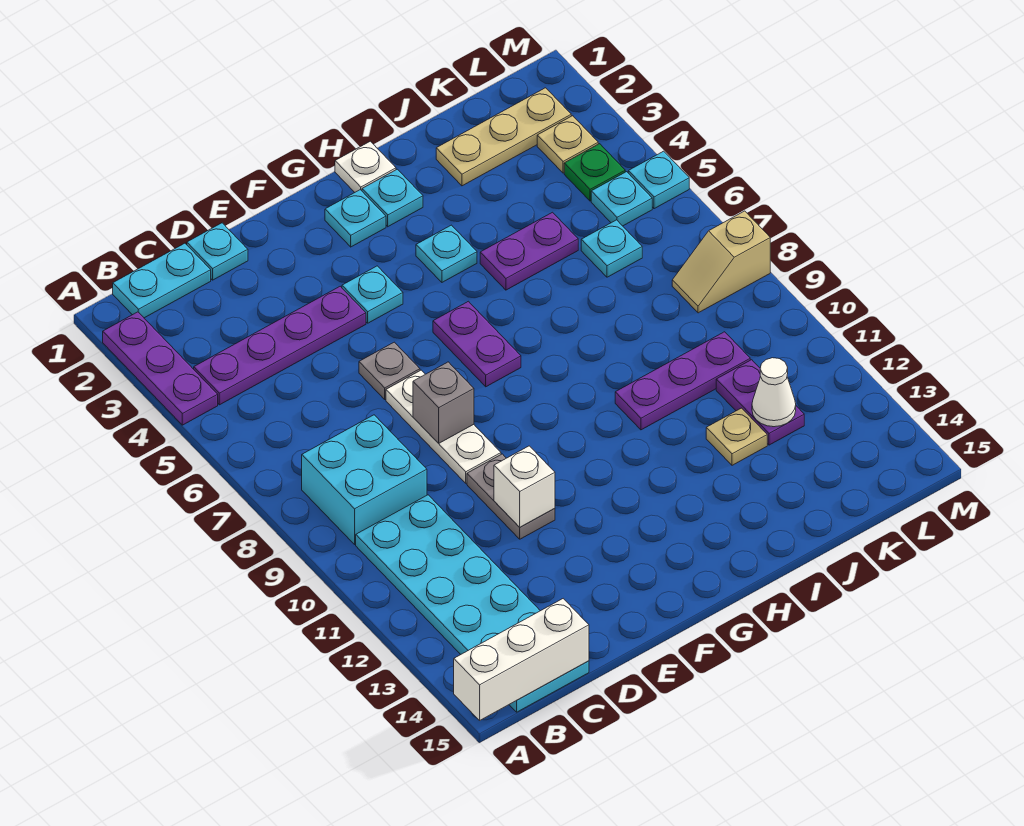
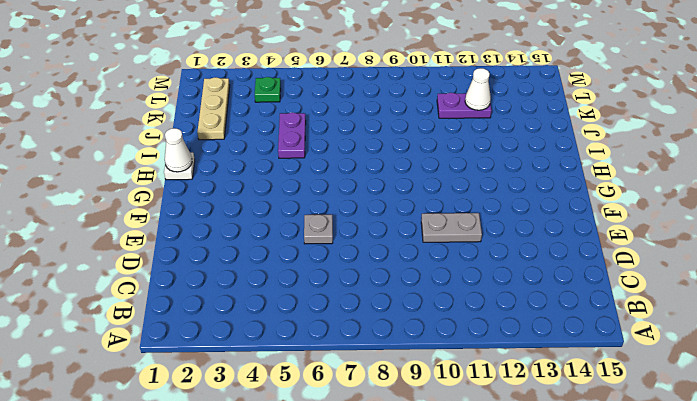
white 1x1 cone [165,128,192,172] -> none
none -> purple 1x3 plate [103,312,218,425]
none -> cyan 1x2 plate [113,243,211,318]
none -> purple 1x4 plate [194,286,366,405]
none -> cyan 2x2 brick [302,415,427,544]

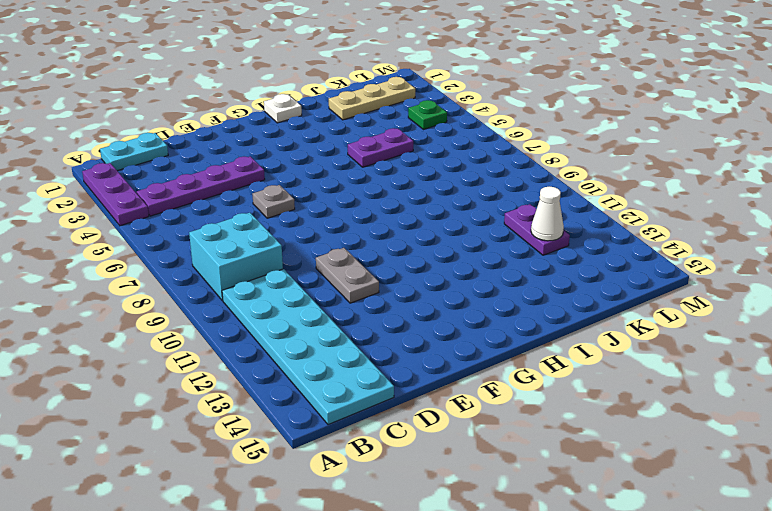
none -> cyan 1x1 plate [187,223,248,280]
none -> white 1x3 plate [386,370,501,483]
none -> cyan 1x1 plate [342,266,403,323]
none -> cyan 1x1 plate [325,190,386,247]

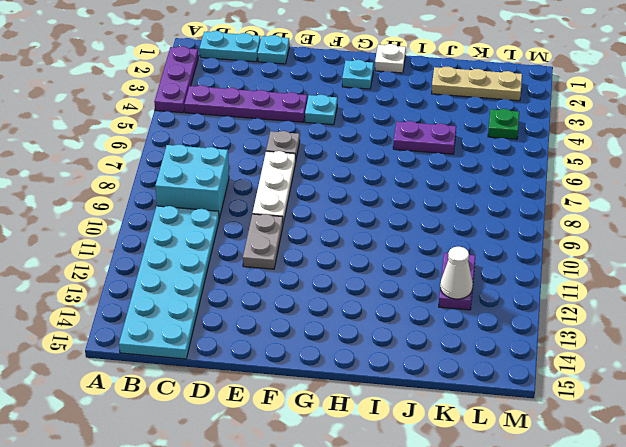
none -> purple 1x2 plate [433,301,521,387]
none -> cyan 1x1 plate [362,169,423,226]
none -> cyan 1x1 plate [416,225,477,282]
none -> purple 1x3 plate [615,332,750,430]

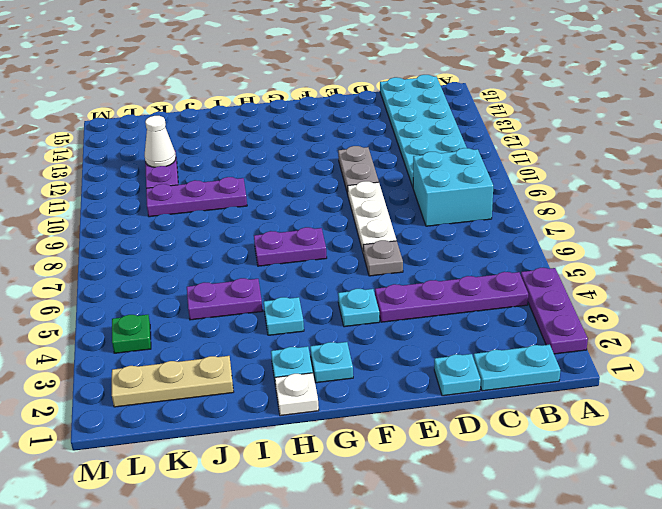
purple 1x2 plate [254,227,327,266] -> purple 1x2 plate turned to [433,301,521,387]
none -> tan 1x1 plate [706,408,767,465]
none -> cyan 1x1 plate [581,220,642,277]
none -> tan 1x1 plate [537,116,598,173]
none -> cyan 1x1 plate [591,172,652,226]

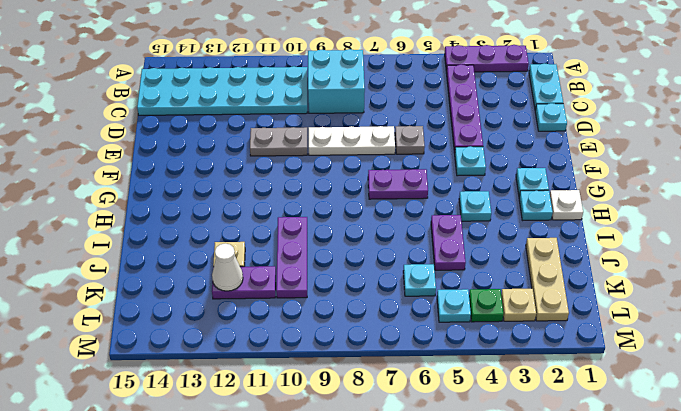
none -> tan 1x2 slope [672,211,770,313]
none -> cyan 1x1 plate [628,151,689,209]
none -> white 1x3 brick [454,599,589,720]
none -> grey 1x1 brick [413,362,474,443]

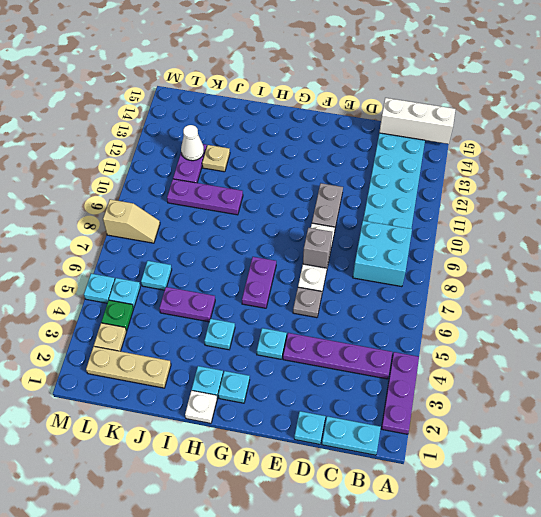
none -> white 1x1 brick [494,446,555,527]

